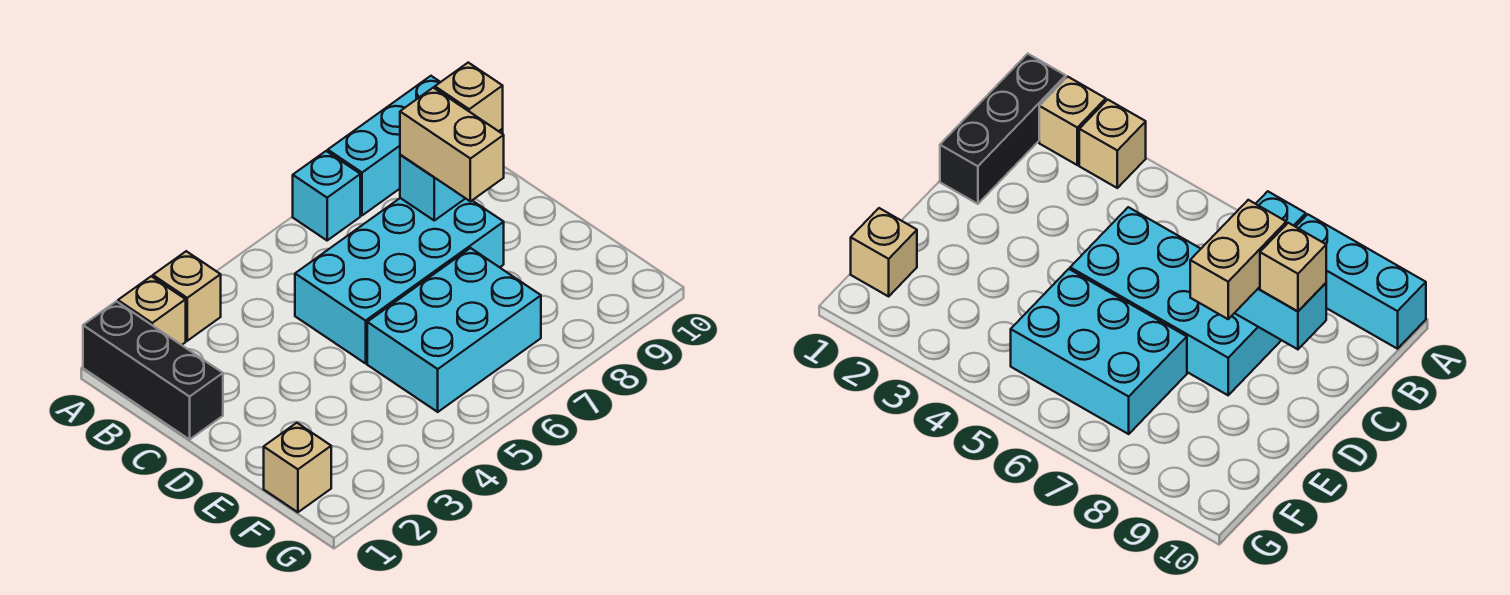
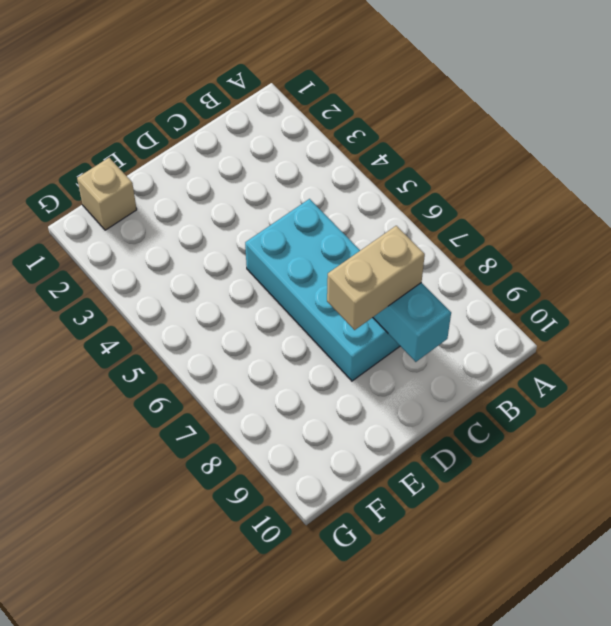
none -> black 1x3 brick [83,301,223,439]
none -> tan 1x1 brick [118,276,186,345]

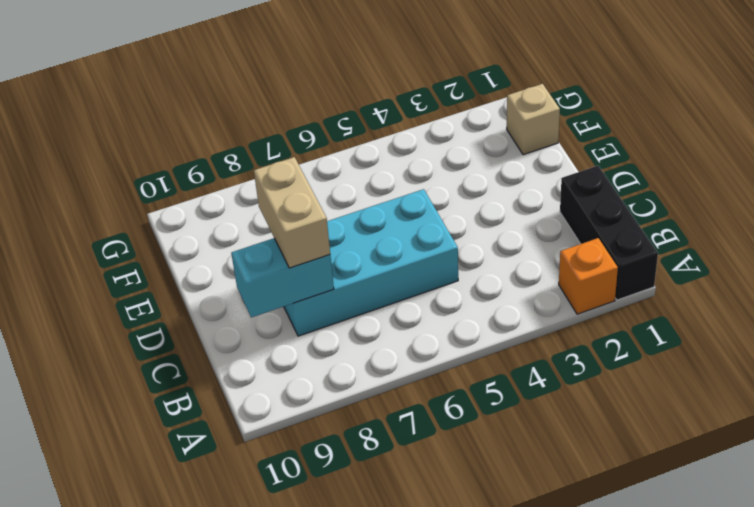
orange 1x1 brick [559,238,618,314] -> tan 1x1 brick [118,276,186,345]
none -> tan 1x1 brick [153,251,221,341]
none -> cyan 1x1 brick [293,151,360,240]

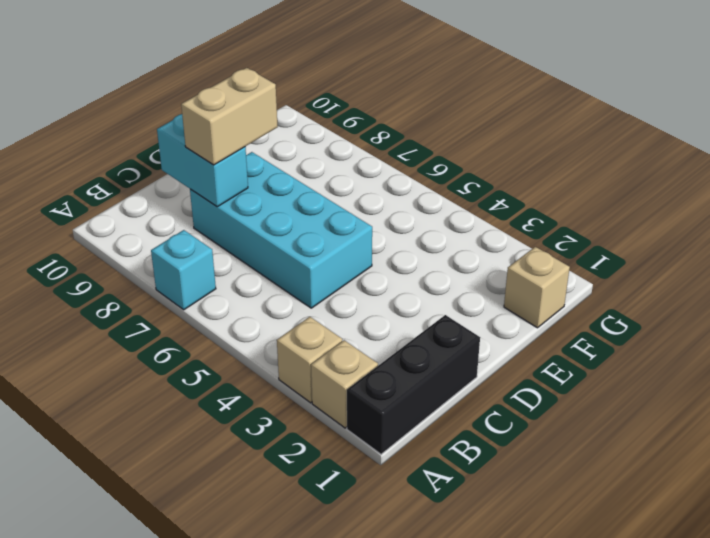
none -> cyan 1x3 brick [328,76,440,215]
none -> cyan 2x3 brick [367,248,541,412]

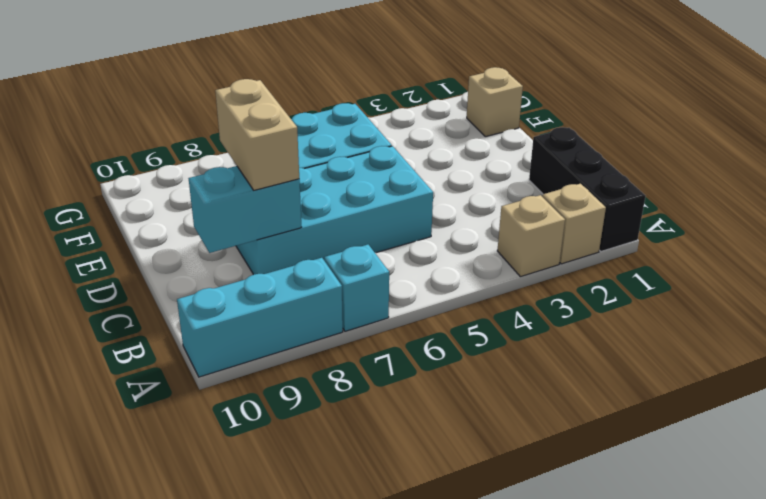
none -> tan 1x1 brick [435,63,503,131]

